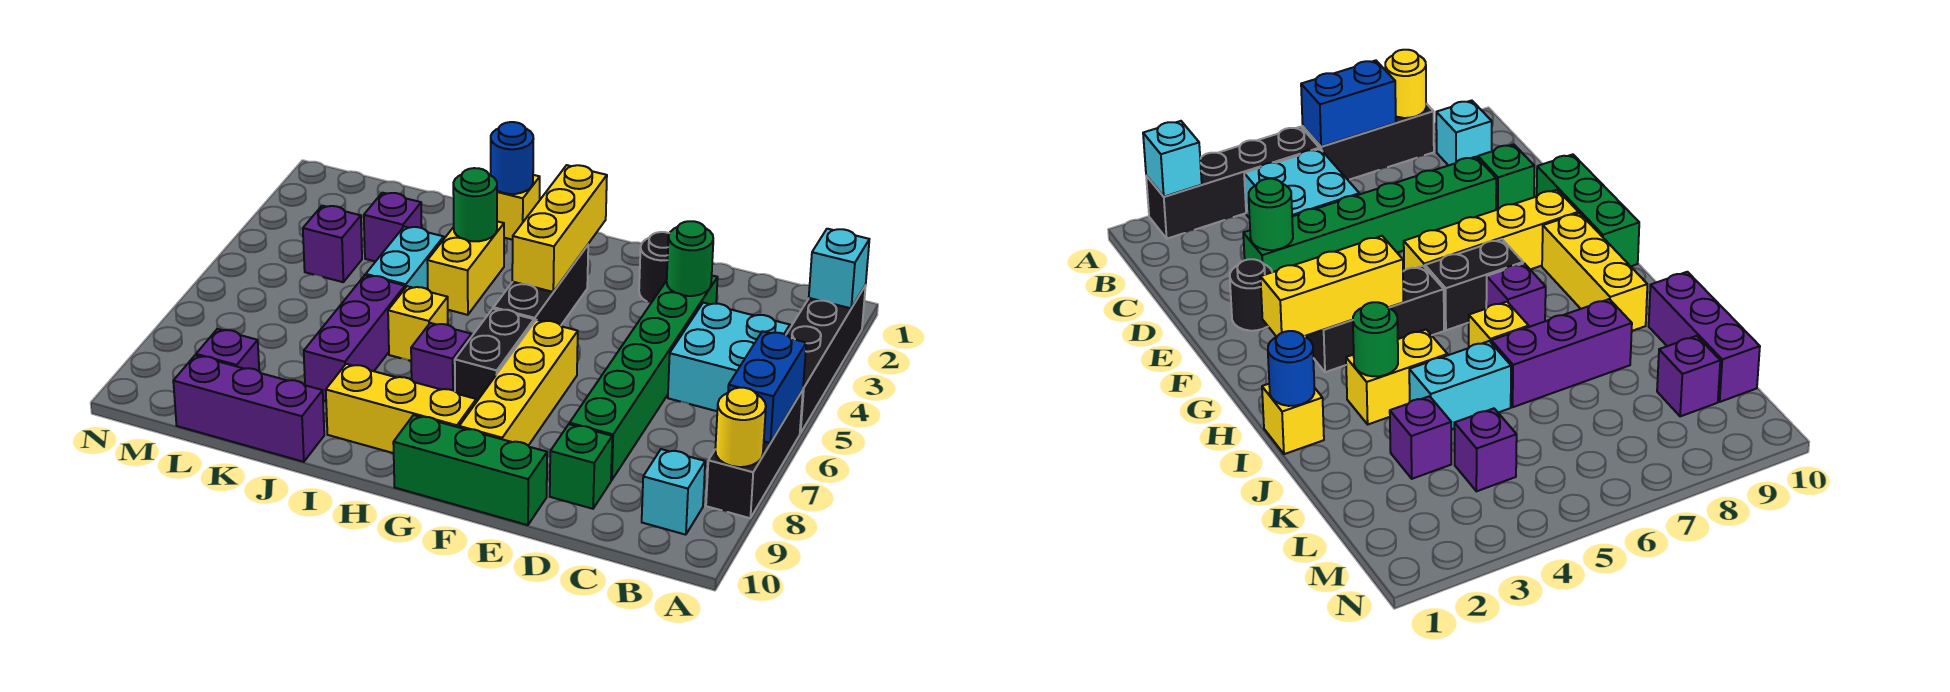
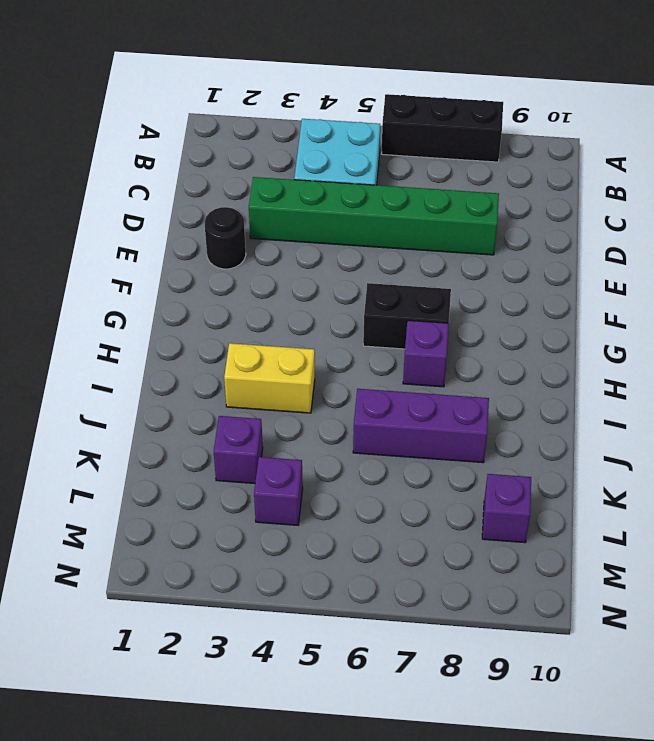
none -> black 1x4 brick [786,285,866,433]
none -> cyan 1x1 brick [642,449,705,535]
none -> green 1x1 brick [550,424,612,509]

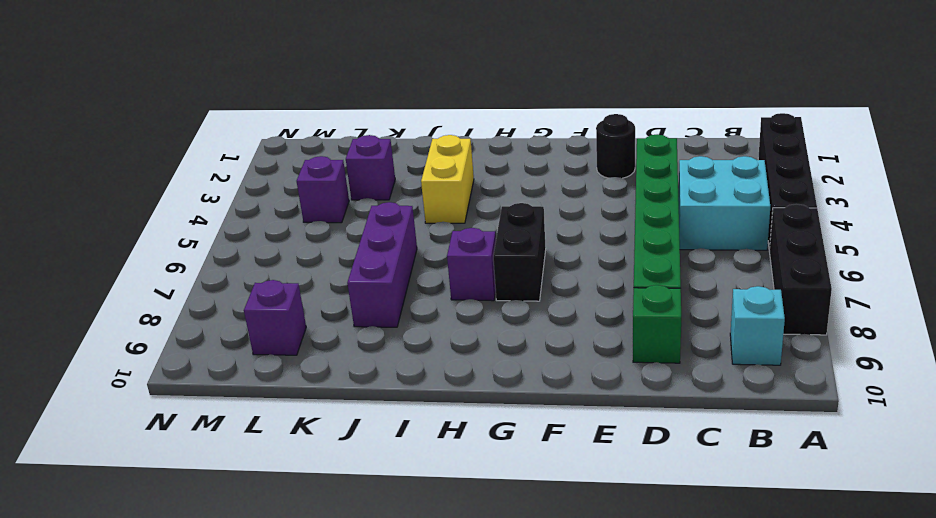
none -> green 1x3 brick [393,415,547,525]
none -> yellow 1x4 brick [459,320,578,446]
none -> black 1x3 brick [494,245,588,325]

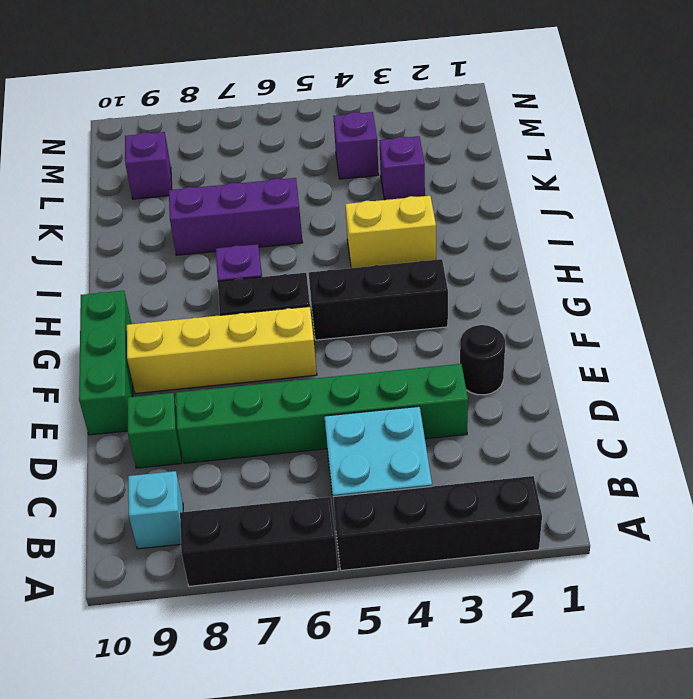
none -> yellow 1x3 brick [326,364,476,453]
none -> yellow 1x1 brick [497,175,540,240]
none -> yellow 1x1 brick [388,286,448,361]

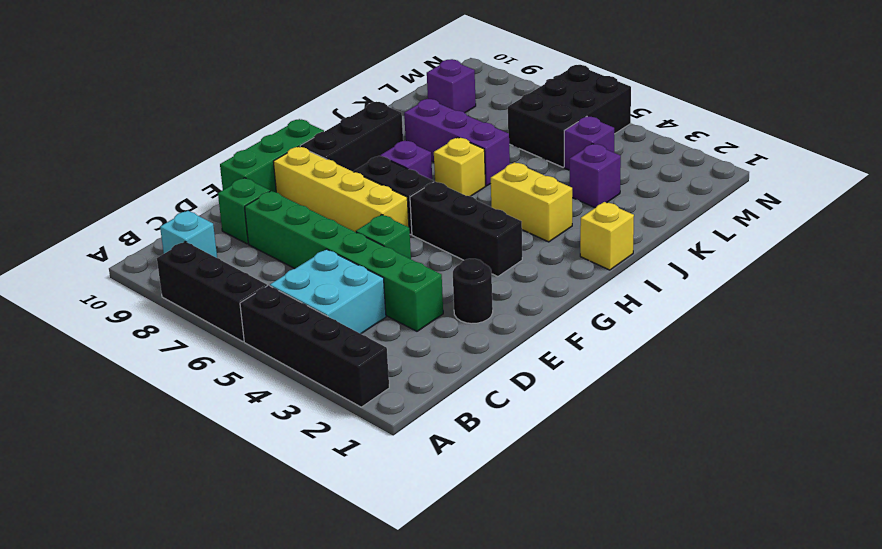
green 1x1 brick [356,215,411,259] -> none
black 1x3 brick [300,102,403,172] -> yellow 1x3 brick [326,364,476,453]
black 2x3 brick [508,65,631,167] -> none
none -> cyan 1x2 brick [366,226,444,289]
none -> purple 1x3 brick [173,355,324,462]
none -> cyan 1x1 brick [809,229,869,308]

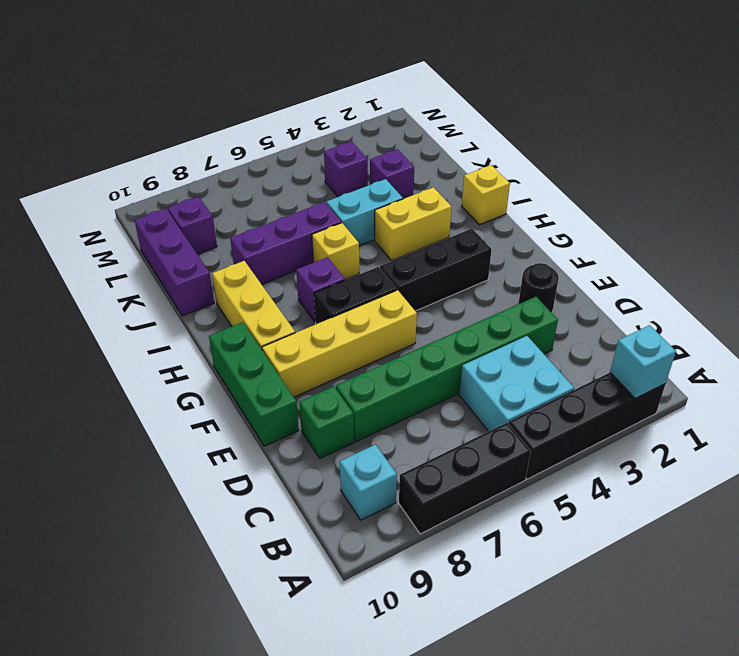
none -> blue 1x2 brick [728,331,806,443]
none -> yellow 1x1 round brick [715,388,766,467]
none -> green 1x1 round brick [667,221,713,296]

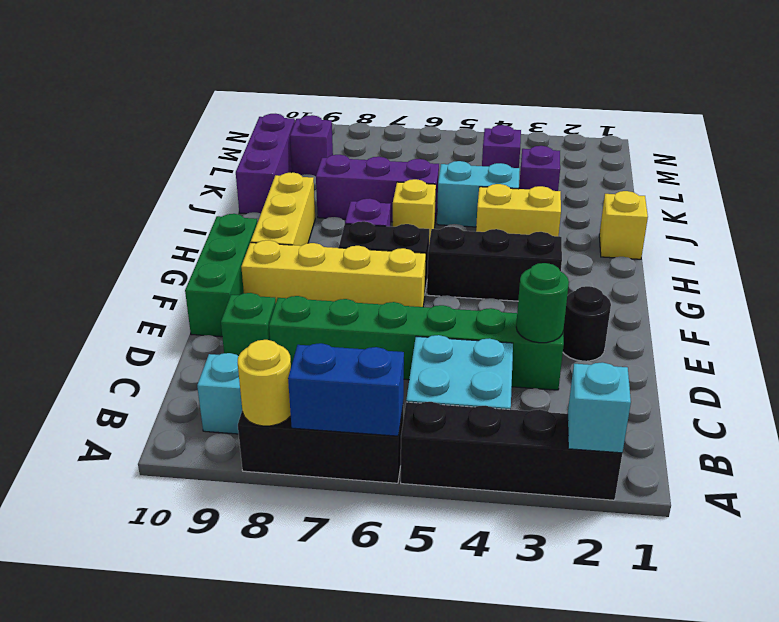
none -> yellow 1x3 brick [512,165,607,292]
none -> blue 1x1 round brick [491,122,533,194]
none -> green 1x1 round brick [453,168,497,241]

